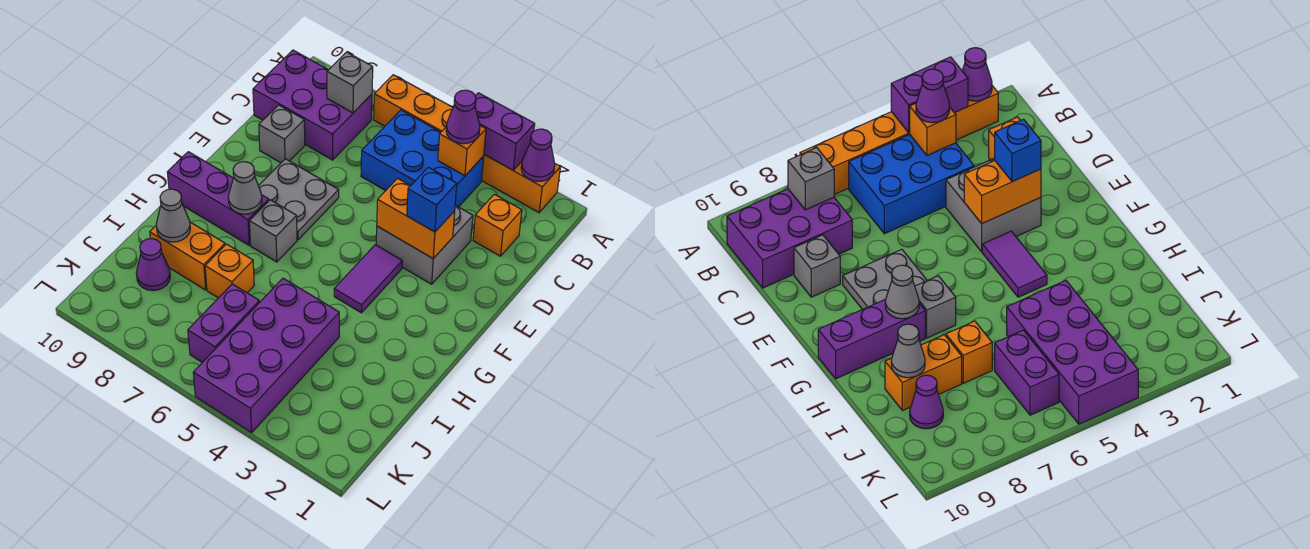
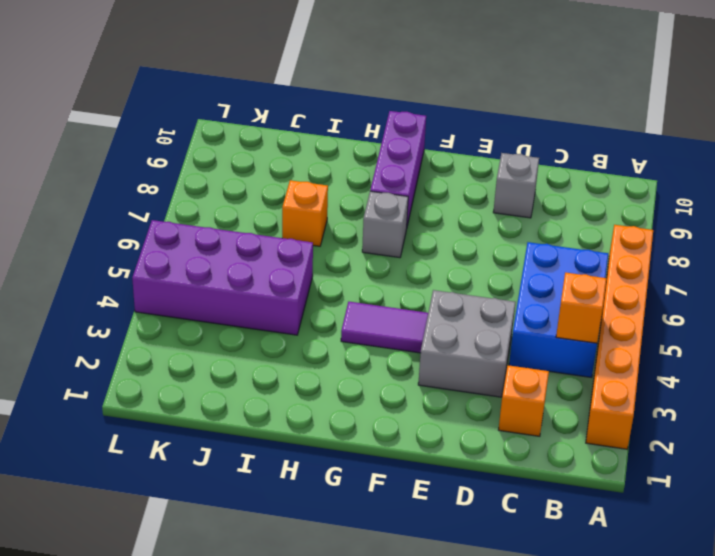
none -> purple 2x3 brick [253,50,372,160]
none -> grey 2x2 plate [259,159,339,240]
none -> orange 1x2 brick [150,222,225,290]

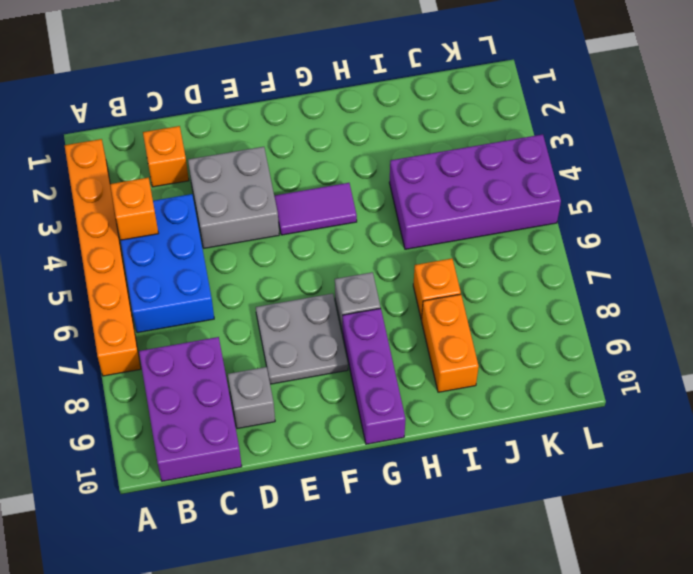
none -> purple 1x2 brick [188,284,259,362]
none -> purple 1x1 cone [136,239,170,291]
none -> purple 1x1 cone [521,129,555,181]

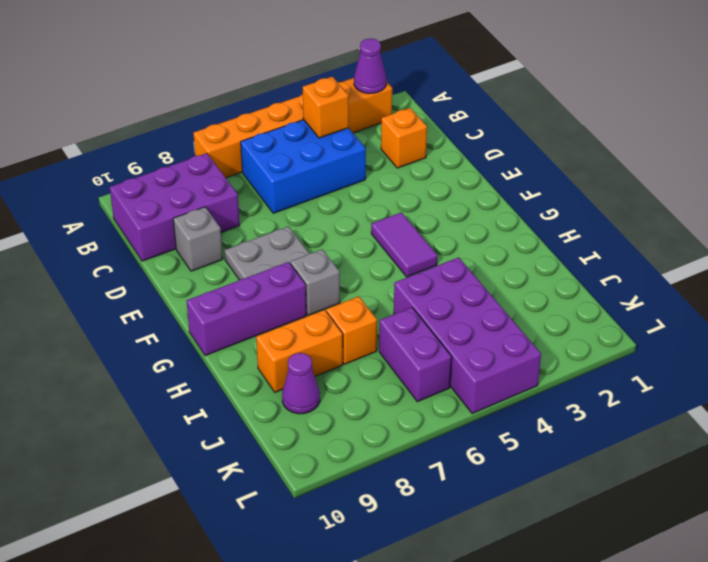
none -> grey 2x2 brick [376,205,473,284]
none -> purple 1x2 brick [475,93,535,170]
none -> grey 1x1 brick [327,52,373,113]

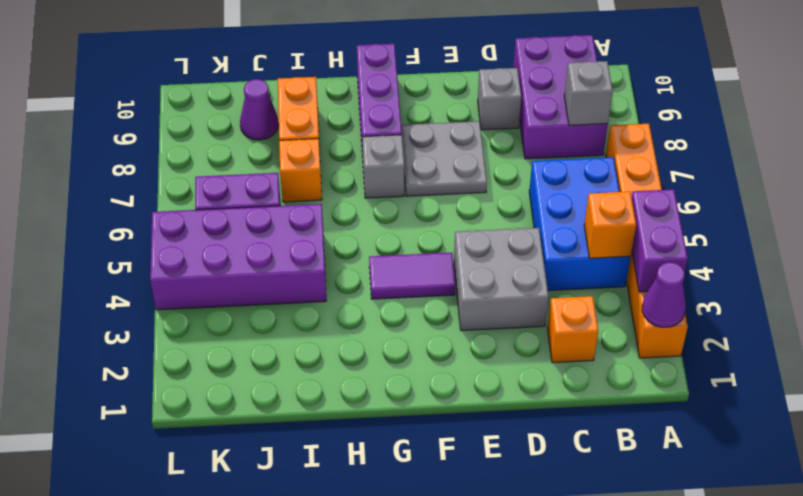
none -> orange 1x2 brick [377,178,455,258]
none -> grey 1x1 cone [228,162,262,214]
none -> grey 1x1 cone [156,189,190,242]

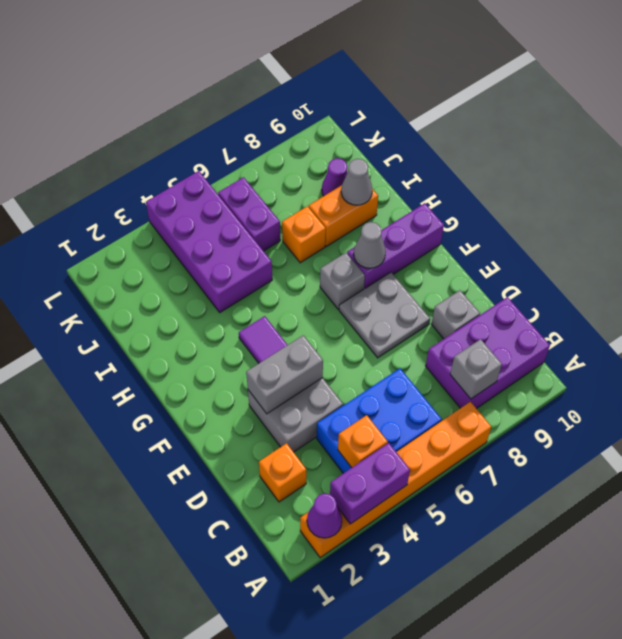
grey 1x2 brick [246,335,323,414] -> orange 1x2 brick [377,178,455,258]
none -> purple 1x1 cone [446,90,480,144]
none -> blue 1x1 brick [407,167,457,232]

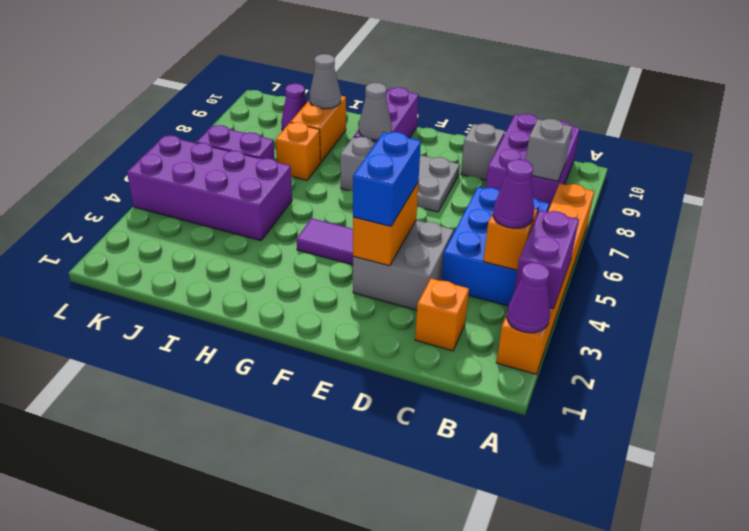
blue 1x2 brick [353,132,421,226] -> blue 1x1 brick [407,167,457,232]

